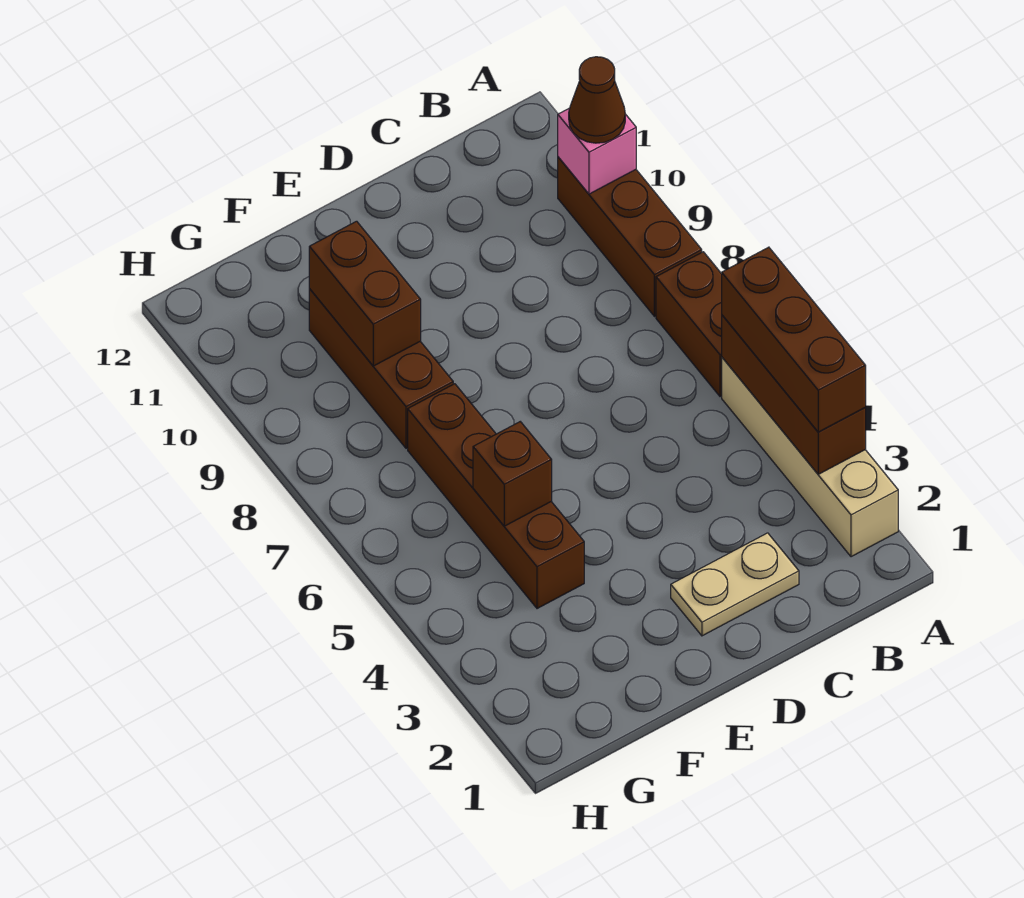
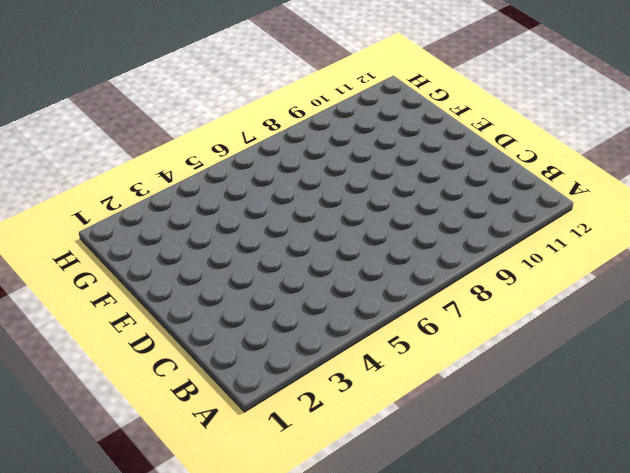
none -> tan 1x4 brick [722,358,898,557]
none -> brown 1x2 brick [656,252,722,397]
none -> brown 1x3 brick [558,157,702,317]

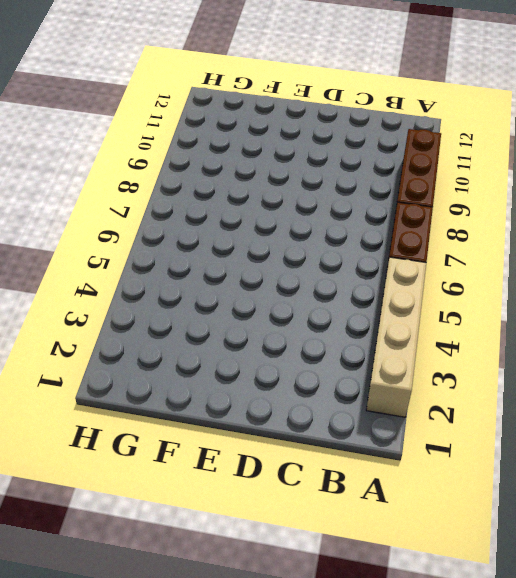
none -> tan 1x2 plate [671,533,799,636]
none -> brown 1x4 brick [408,384,584,609]
none -> brown 1x3 brick [309,289,453,448]

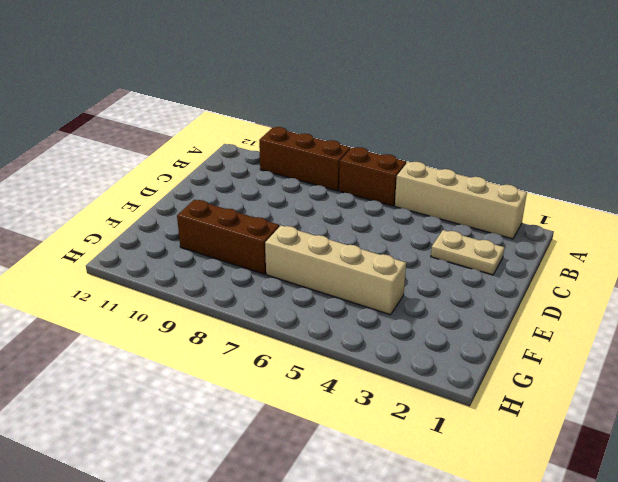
tan 1x2 plate [431,230,504,275] -> tan 1x2 plate turned to [671,533,799,636]
tan 1x4 brick [265,225,406,315] -> brown 1x4 brick [408,384,584,609]
none -> brown 1x3 brick [722,315,866,474]
none -> pink 1x1 brick [558,108,636,194]
none -> brown 1x1 brick [473,422,552,526]

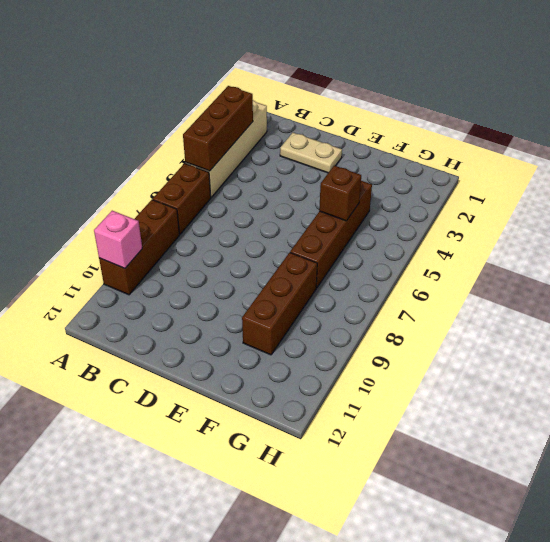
none -> brown 1x2 brick [309,221,421,366]
none -> brown 1x3 brick [722,247,866,432]
none -> brown 1x1 cone [569,57,625,143]

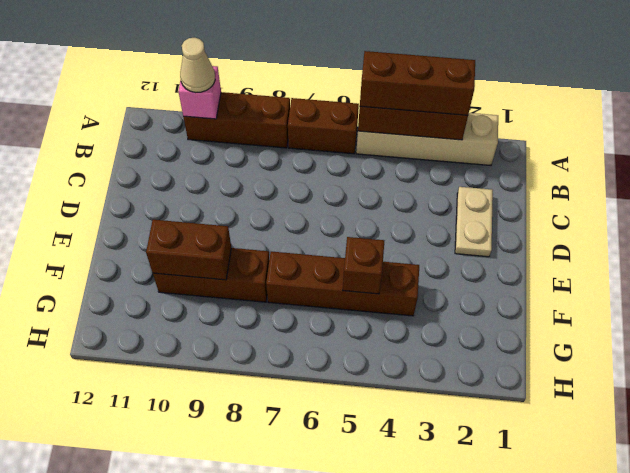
tan 1x1 cone [180,38,215,93] -> brown 1x1 cone [569,57,625,143]

